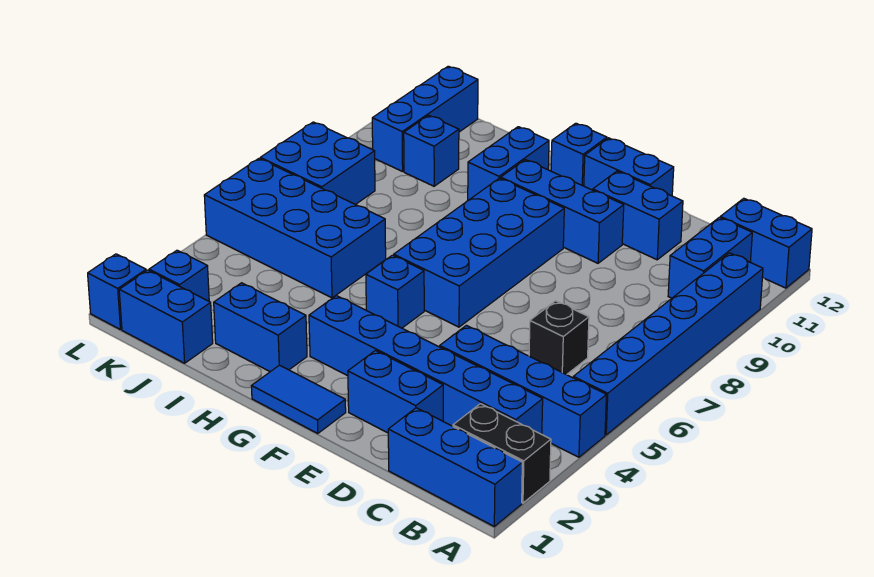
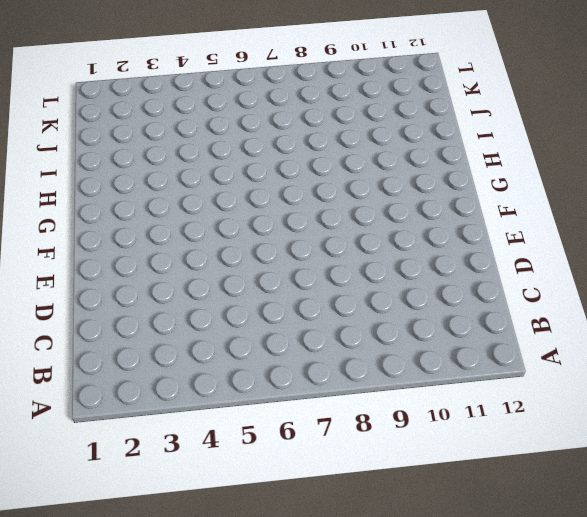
none -> blue 1x3 brick [388,408,522,526]
none -> black 1x2 brick [453,404,551,503]
none -> blue 1x4 brick [440,325,606,457]

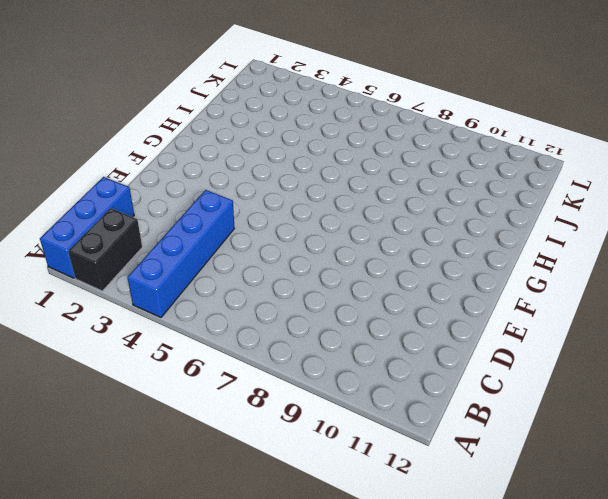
none -> blue 1x6 brick [573,253,763,435]
none -> blue 1x2 brick [720,198,812,288]
none -> blue 1x6 brick [309,296,543,434]

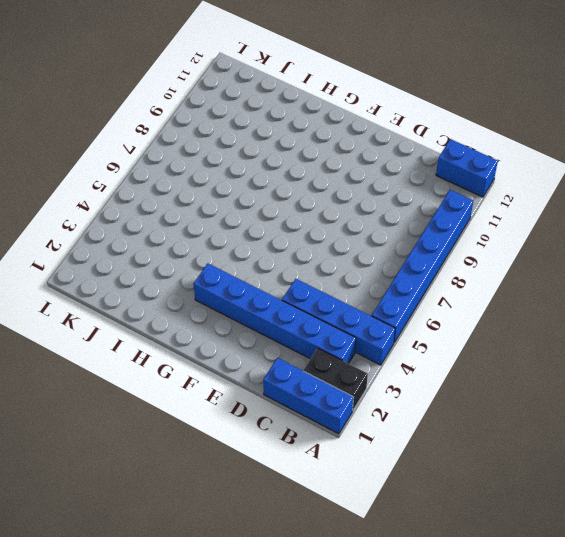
none -> blue 1x2 brick [668,217,752,298]
none -> black 1x1 brick [529,301,589,375]
none -> blue 1x2 brick [348,351,443,433]

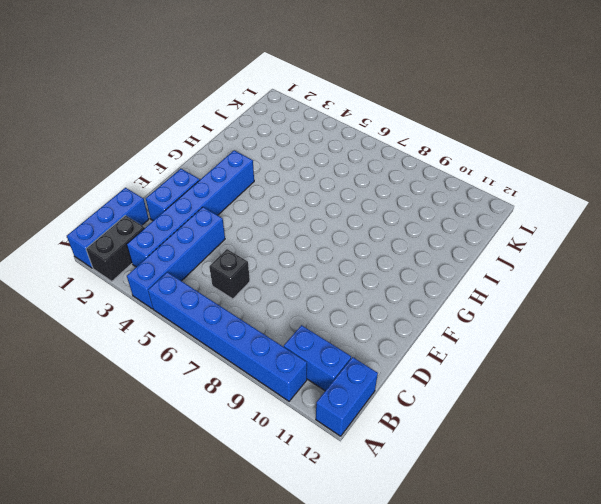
none -> blue 1x2 brick [593,171,683,260]
none -> blue 1x3 brick [501,160,624,263]
none -> blue 1x2 brick [584,138,674,196]

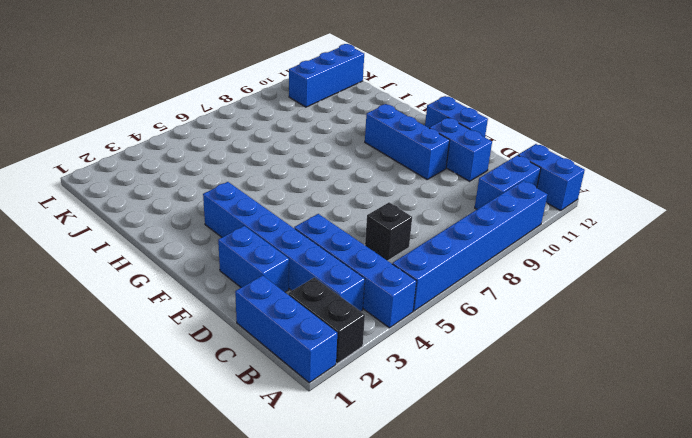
none -> blue 1x2 tile [251,365,346,434]
none -> blue 2x4 brick [394,178,564,327]
none -> blue 1x1 brick [366,255,424,328]

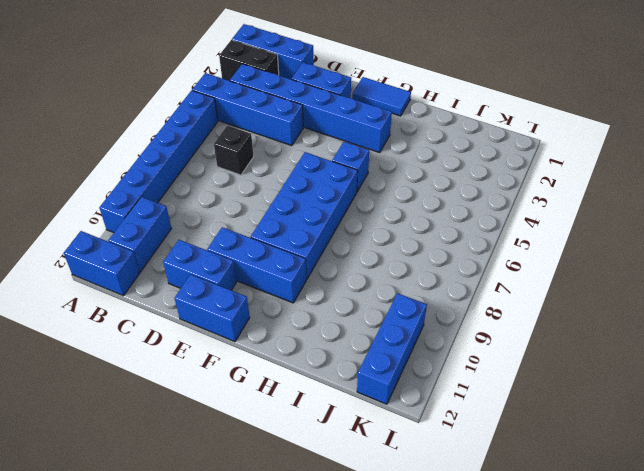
none -> blue 1x1 brick [551,123,607,186]
none -> blue 1x2 brick [214,283,307,372]
none -> blue 1x2 brick [468,127,549,200]

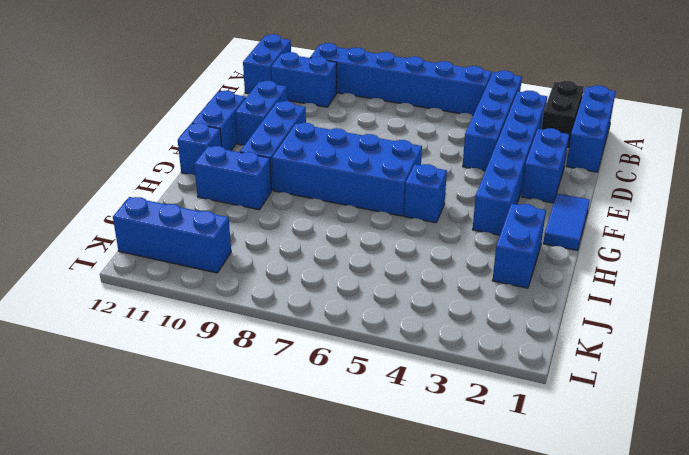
none -> black 1x1 brick [529,301,589,375]
none -> blue 2x4 brick [204,159,386,298]
none -> blue 1x2 brick [119,270,213,363]

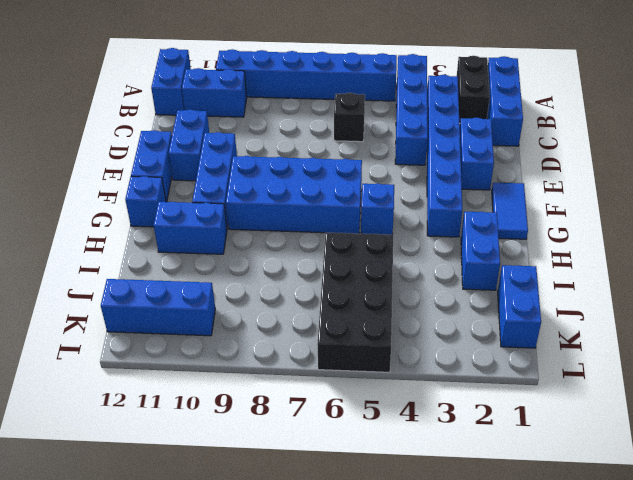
black 2x4 brick [318,233,393,372] -> blue 2x4 brick [204,159,386,298]
none -> blue 1x1 brick [404,115,459,186]
none -> blue 1x1 brick [149,250,209,301]
none -> blue 2x2 brick [260,122,375,205]

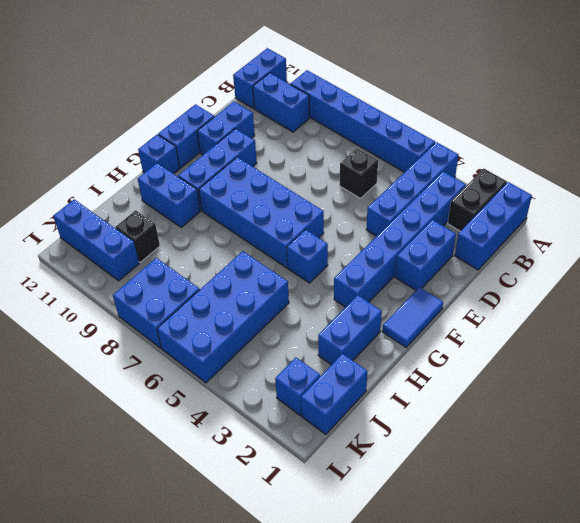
black 1x1 brick [115,210,160,263] -> blue 1x1 brick [404,115,459,186]
none -> blue 1x1 brick [88,254,146,329]

